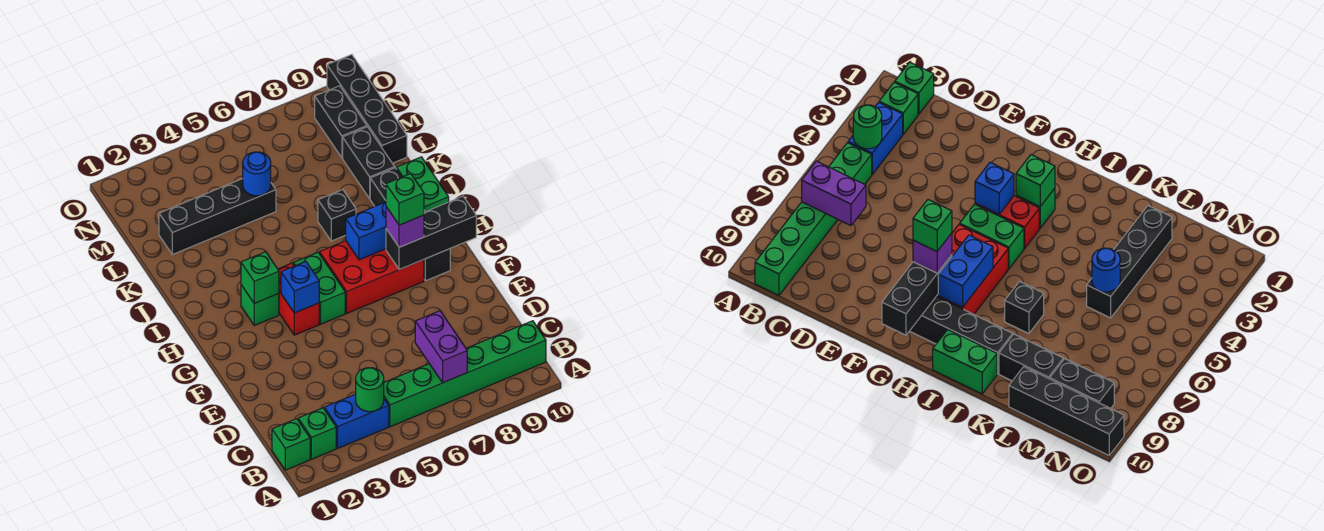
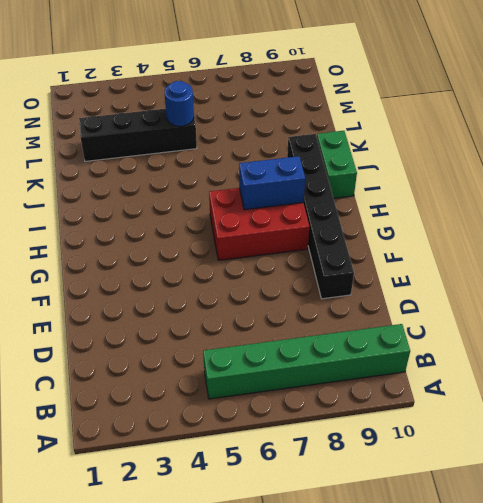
black 1x6 brick [287,134,354,299] -> black 1x4 brick [370,168,450,281]
none -> green 1x1 brick [272,419,310,470]
none -> green 1x1 brick [298,408,336,459]
none -> blue 1x2 brick [324,394,389,448]

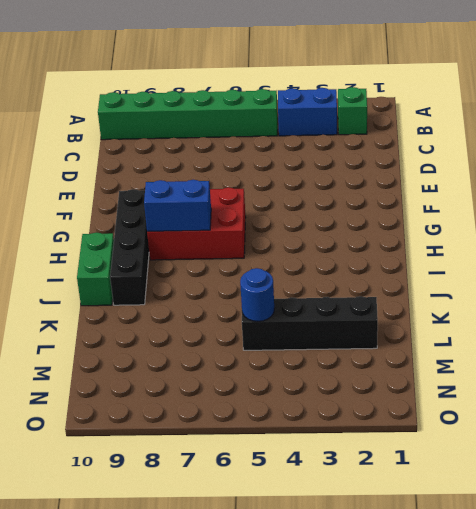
none -> green 1x1 brick [272,419,310,470]
none -> red 1x2 brick [278,263,319,335]
none -> green 1x2 brick [293,252,345,324]

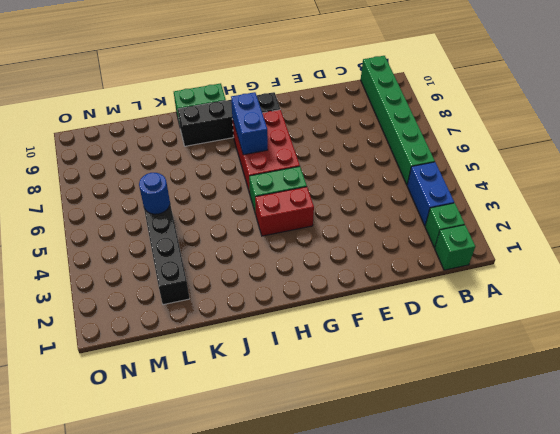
none -> green 1x1 brick [241,285,279,325]
none -> black 1x1 brick [318,190,356,241]
none -> black 1x2 brick [343,127,395,199]

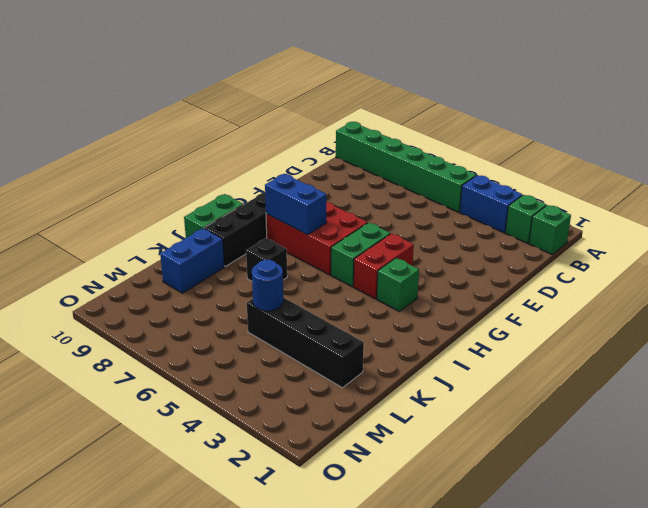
blue 1x2 brick [160,228,224,293] -> black 1x2 brick [343,127,395,199]
none -> black 1x4 brick [327,55,407,163]
none -> black 1x2 brick [315,86,367,158]
none -> green 1x1 round brick [356,368,384,412]

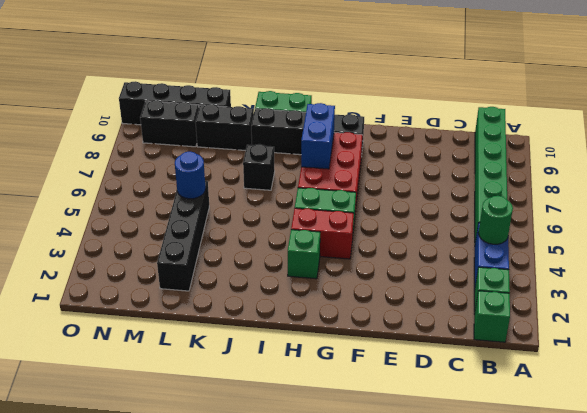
none -> purple 1x2 brick [415,311,467,383]
none -> blue 1x1 brick [281,261,319,313]
none -> black 1x3 brick [386,196,476,270]

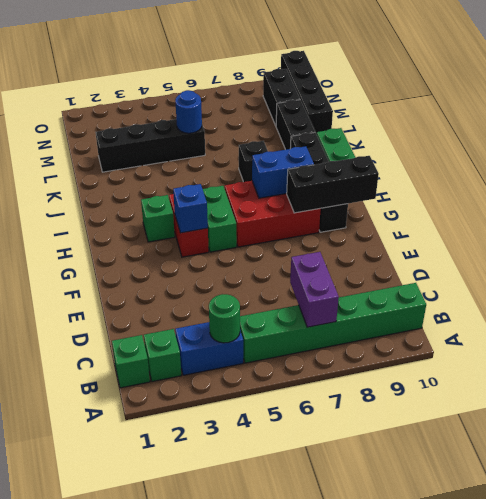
none -> green 1x1 brick [241,252,279,303]
none -> purple 1x1 brick [386,207,424,247]
none -> green 1x1 brick [386,173,424,225]

